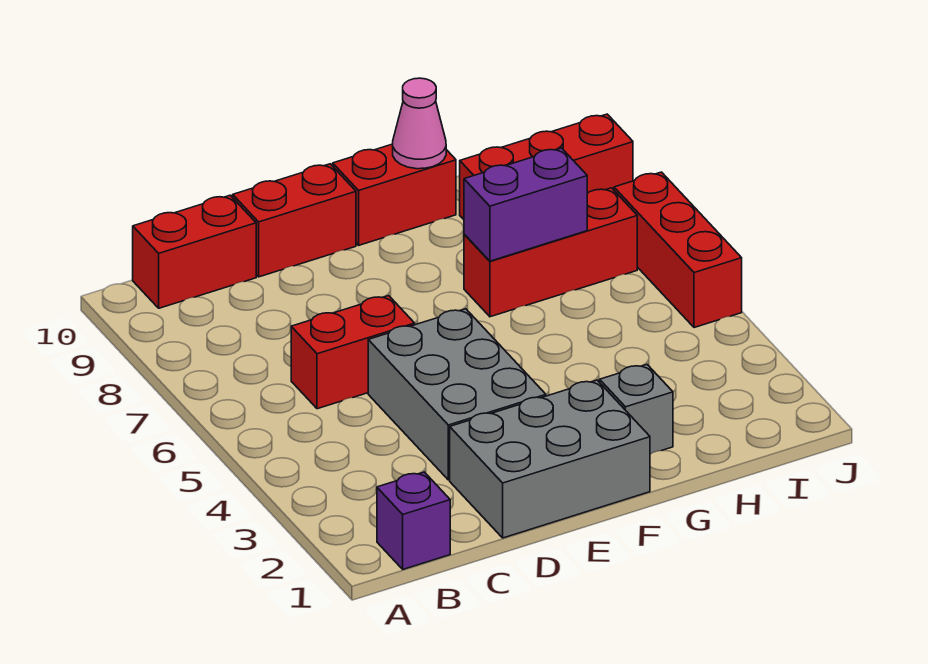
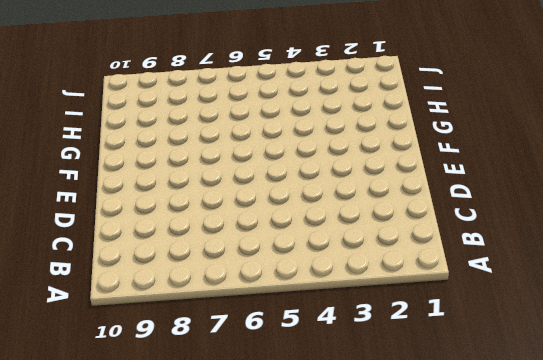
none -> purple 1x1 brick [377,472,450,569]
none -> red 1x2 brick [133,195,256,308]
none -> red 1x2 brick [291,296,415,409]

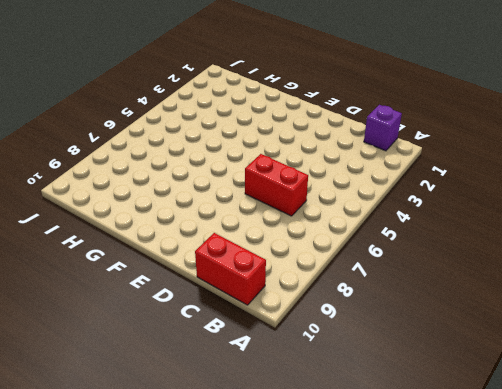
none -> grey 2x3 brick [450,380,650,538]
none -> grey 2x3 brick [368,309,546,480]
none -> red 1x2 brick [233,164,356,277]

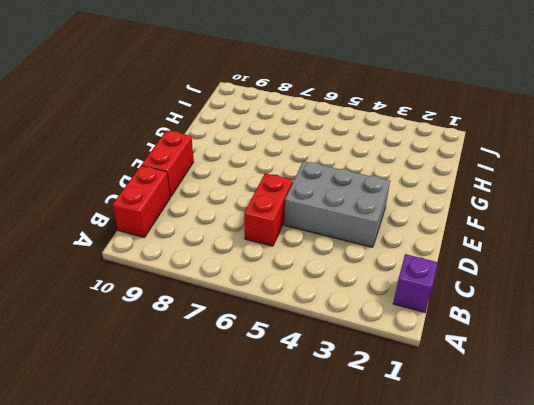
none -> grey 2x3 brick [450,380,650,538]
none -> red 1x2 brick [333,144,456,245]
none -> grey 1x1 brick [600,365,673,454]

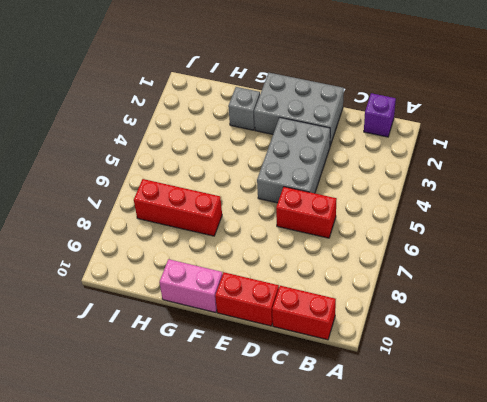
pink 1x2 brick [159,259,223,313] -> red 1x2 brick [333,144,456,245]
none -> red 1x3 brick [460,114,633,219]
none -> red 1x3 brick [614,172,742,328]
none -> purple 1x2 brick [464,148,587,261]

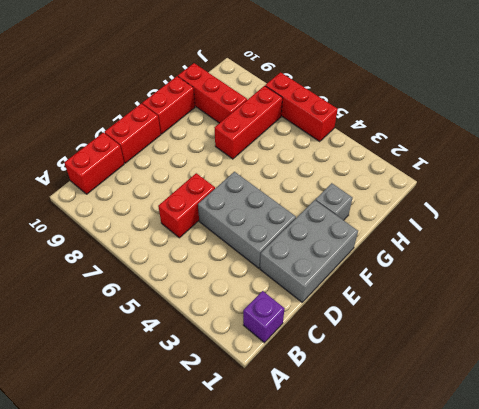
red 1x3 brick [178,63,247,123] -> red 1x3 brick turned to [460,114,633,219]
none -> purple 1x2 brick [464,148,587,261]
none -> pink 1x1 cone [393,78,446,169]

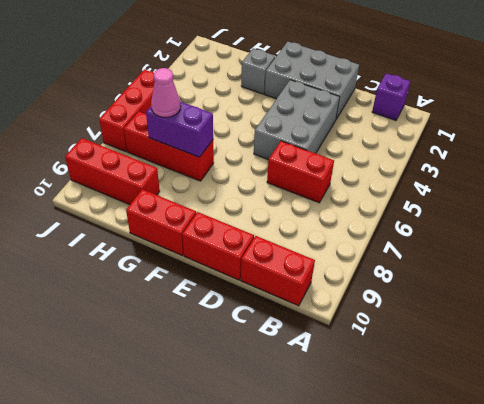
pink 1x1 cone [151,68,181,117] -> pink 1x1 cone moved to [393,78,446,169]

